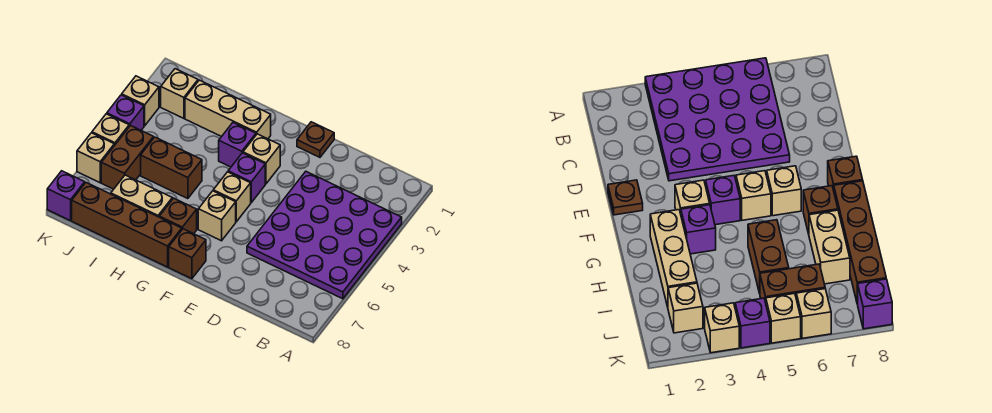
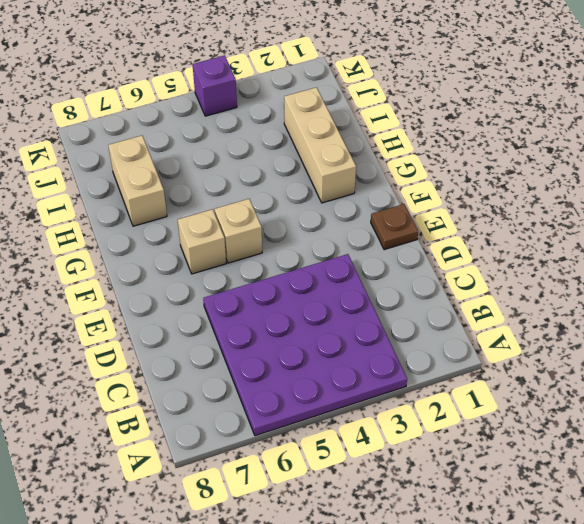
none -> tan 1x1 brick [243,134,280,184]
none -> purple 1x1 brick [228,153,265,203]
none -> brown 1x1 brick [169,229,206,279]

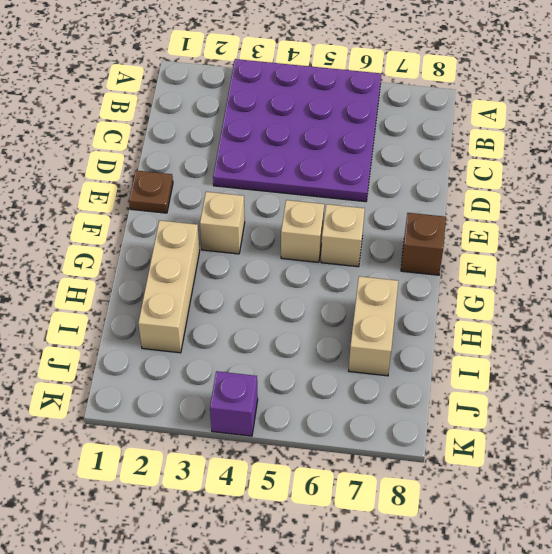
none -> purple 1x1 brick [228,153,265,203]
none -> purple 1x1 brick [219,123,256,167]
none -> brown 1x1 brick [159,198,197,234]

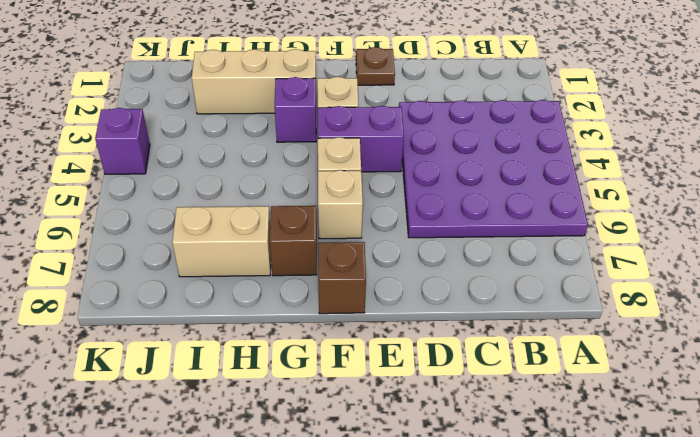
purple 1x2 brick [318,106,404,172] -> purple 1x1 brick [228,153,265,203]
none -> brown 1x4 brick [72,183,182,267]
none -> brown 1x2 brick [141,137,202,199]
none -> tan 1x1 brick [161,69,198,118]

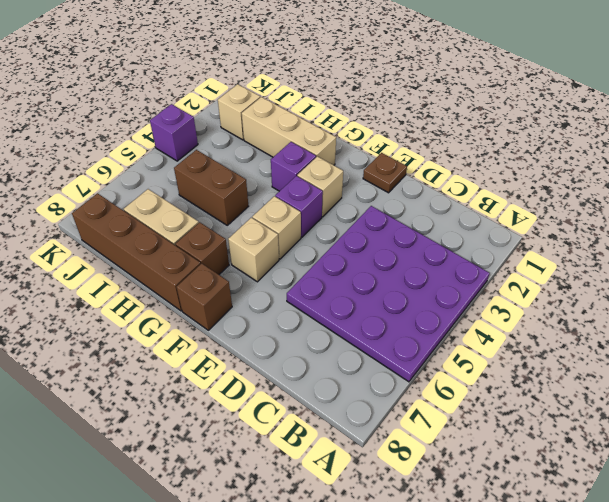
none -> brown 1x2 brick [101,126,153,189]
none -> tan 1x1 brick [122,76,159,126]
none -> tan 1x1 brick [92,114,129,146]

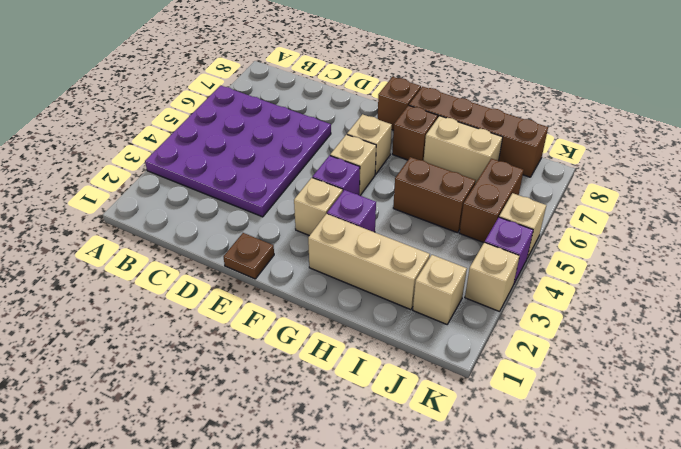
none -> tan 1x1 brick [77,133,114,183]
none -> purple 1x1 brick [47,171,85,221]

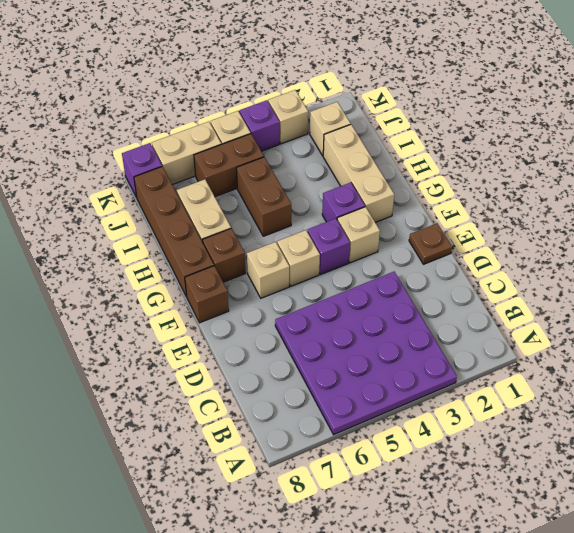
tan 1x2 brick [152,122,221,185] -> tan 1x1 brick [77,133,114,183]

